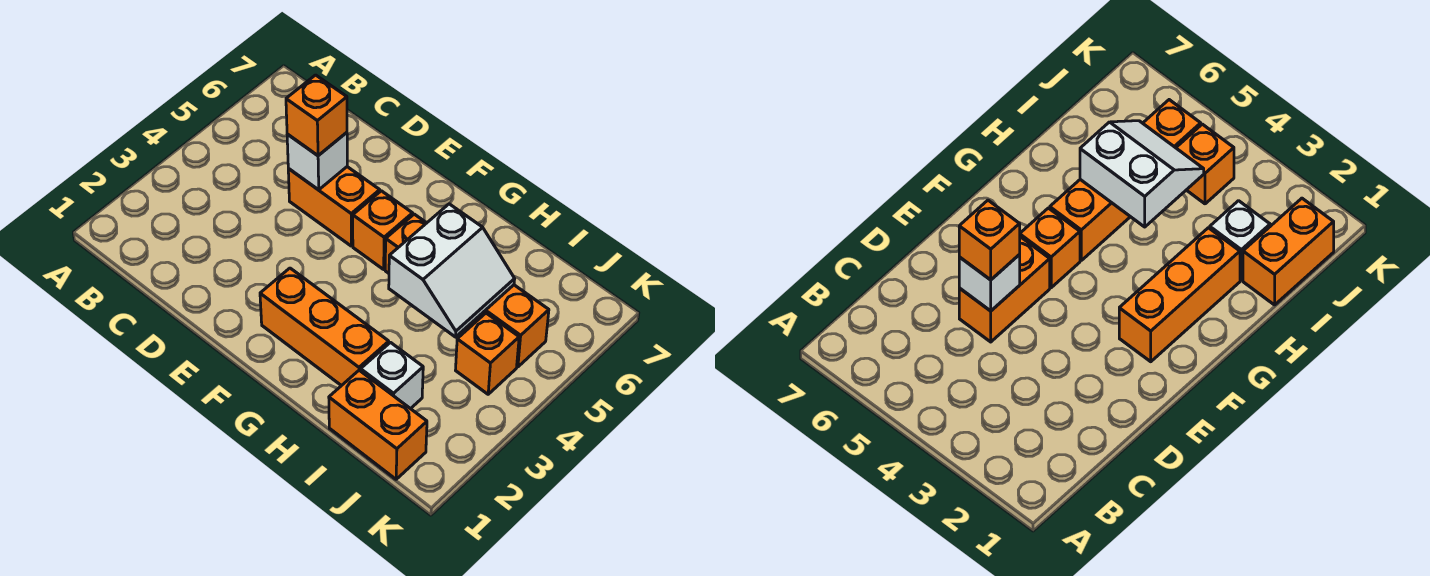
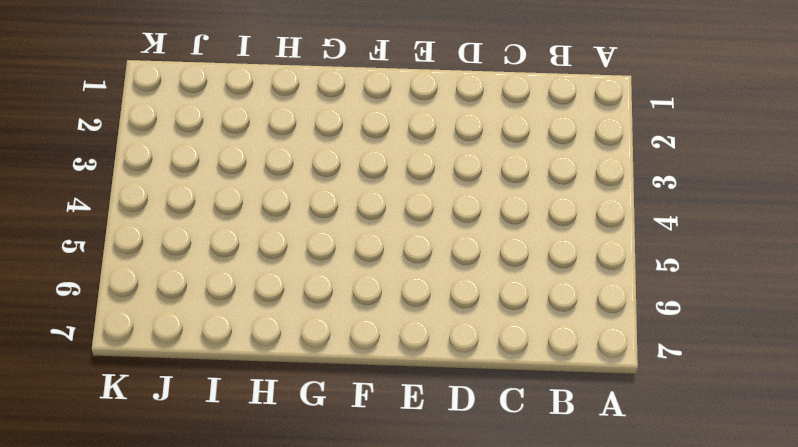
none -> orange 1x2 brick [288,167,380,246]
none -> orange 1x3 brick [260,268,389,386]

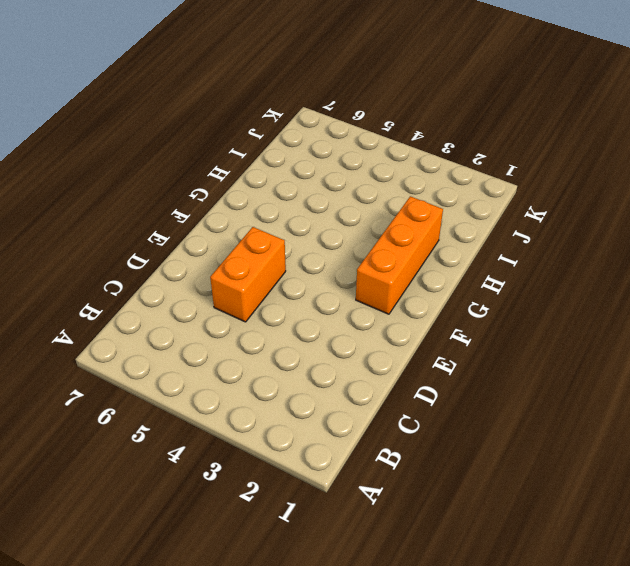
none -> orange 1x1 brick [353,191,413,269]
none -> orange 1x4 brick [385,214,549,367]

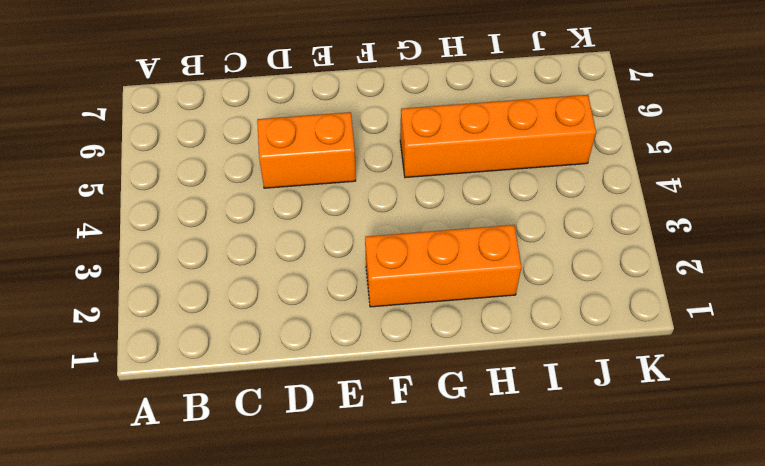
none -> orange 1x1 brick [353,191,413,269]
none -> orange 1x2 brick [329,370,427,479]

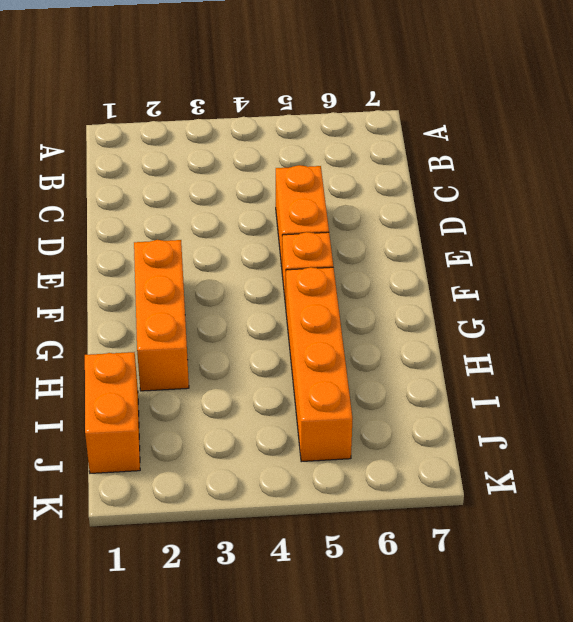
none -> white 1x1 brick [361,343,423,409]
none -> orange 1x1 brick [456,313,519,394]

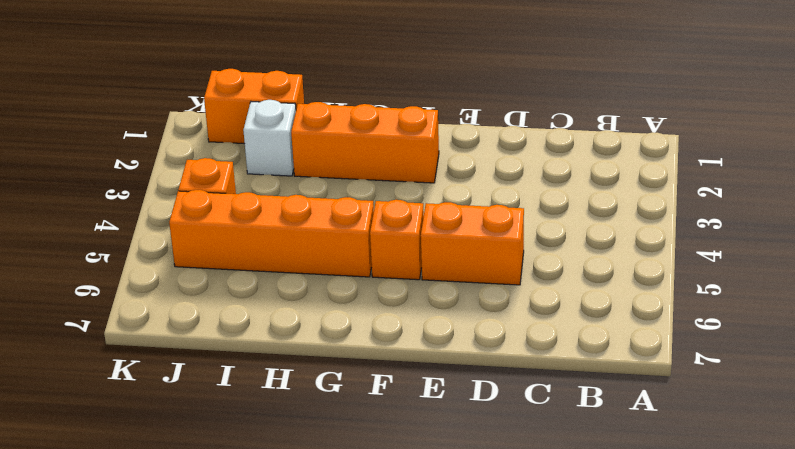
none -> white 1x1 brick [287,133,347,190]
none -> white 2x2 slope [389,204,515,337]

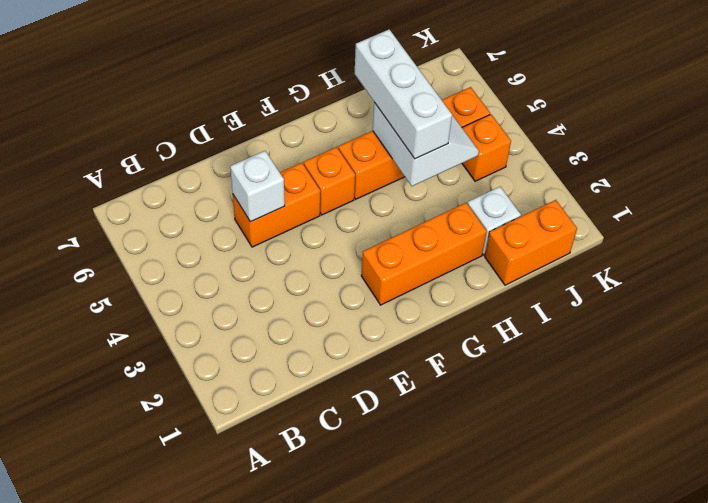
white 1x3 brick [355,29,452,159] -> none
none -> orange 1x1 brick [286,75,347,156]

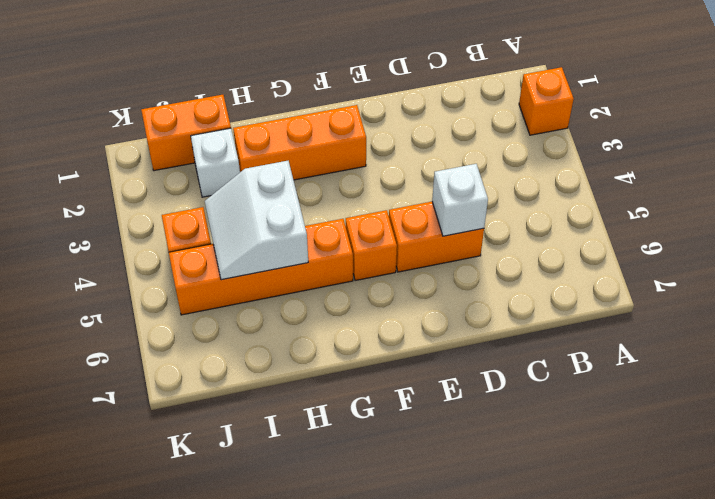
orange 1x1 brick [519,67,574,135] -> orange 1x1 brick moved to [286,75,347,156]

